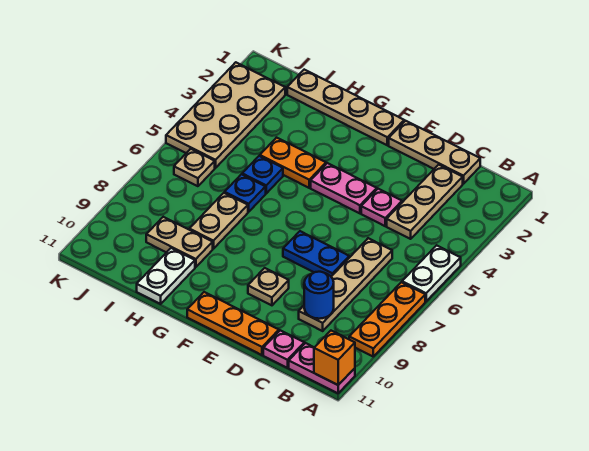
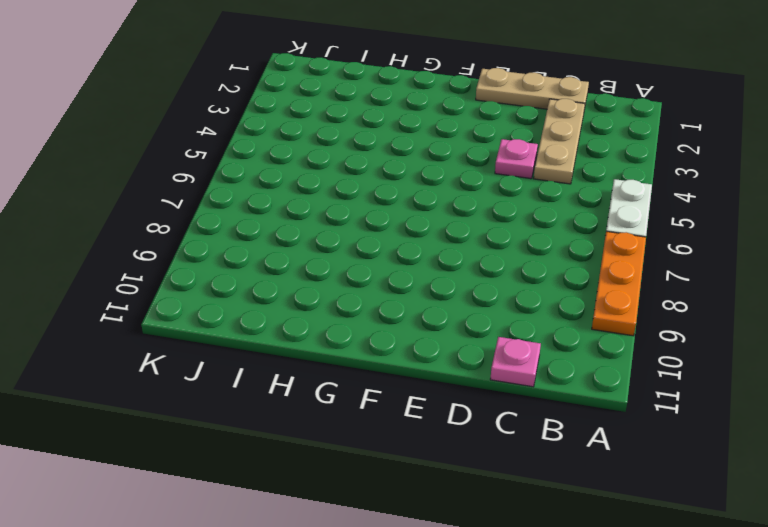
none -> pink 1x2 plate [289,343,355,393]
none -> tan 1x4 plate [299,238,392,331]
none -> blue 1x2 plate [283,231,349,276]

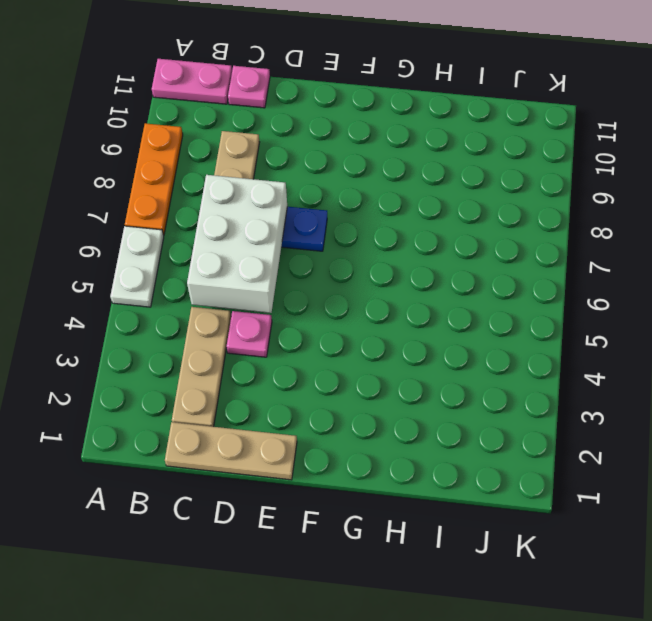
white 2x3 brick [187,175,287,313] -> none
none -> orange 1x3 plate [187,292,279,355]
none -> pink 1x2 plate [311,163,377,213]
none -> tan 1x1 plate [248,268,289,305]

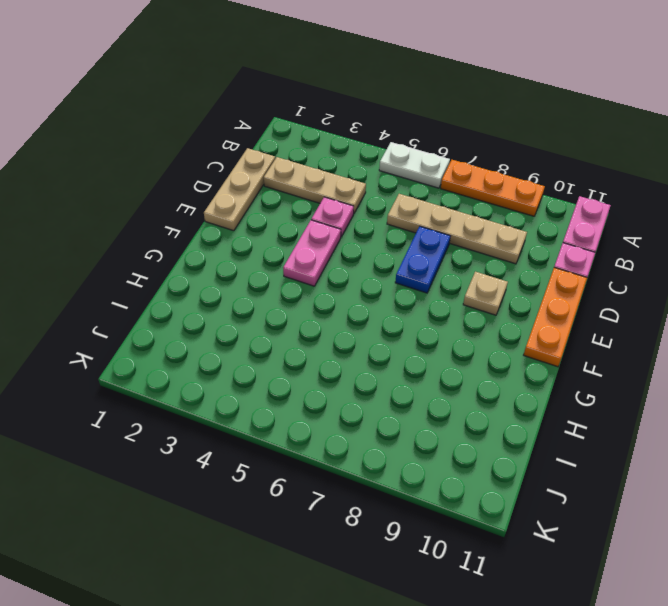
none -> tan 1x4 plate [287,70,404,145]
none -> orange 1x2 plate [260,138,326,188]
none -> blue 1x1 plate [242,156,283,193]

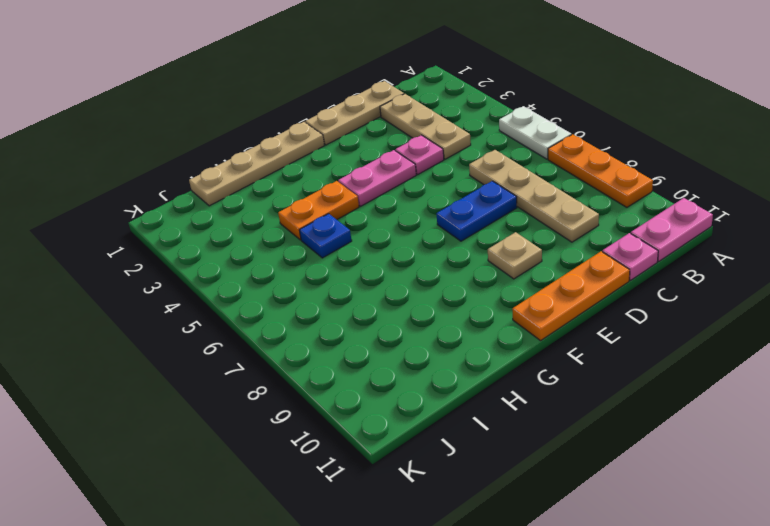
none -> blue 1x1 plate [225,174,266,212]
none -> tan 1x2 plate [189,193,248,249]
none -> tan 1x2 plate [146,217,213,267]

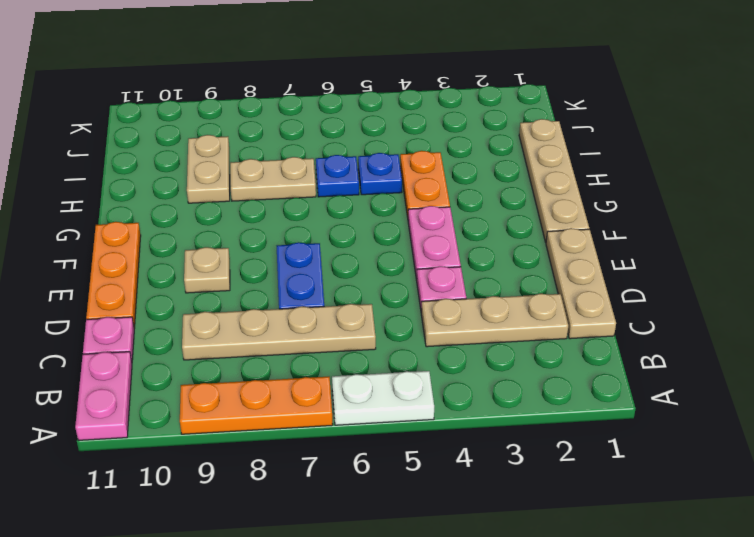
none -> white 1x2 plate [137,248,195,304]
none -> tan 2x4 plate [166,62,285,168]
none -> tan 1x1 plate [174,149,215,186]

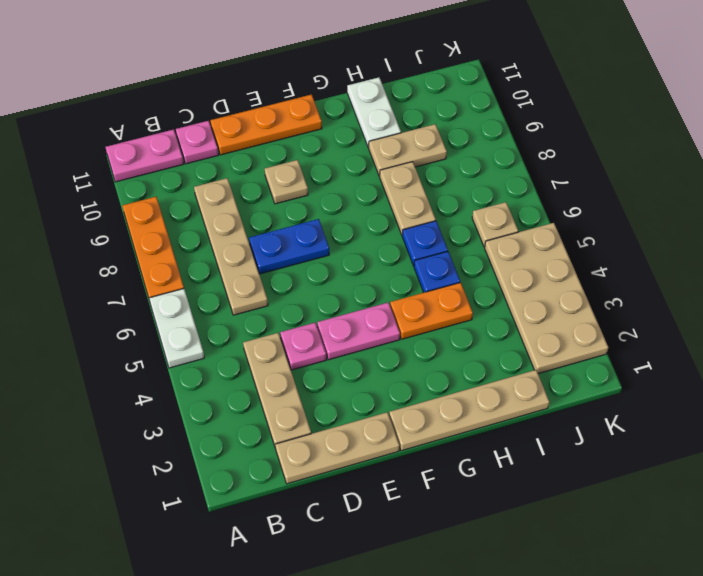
none -> orange 1x1 brick [314,331,355,385]
none -> blue 1x1 round brick [304,272,334,319]

